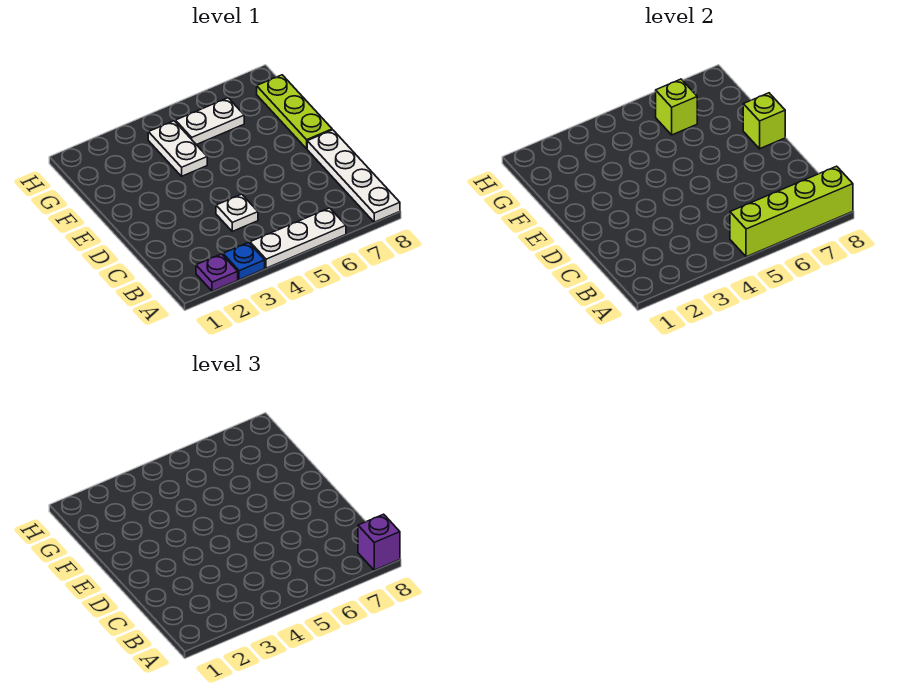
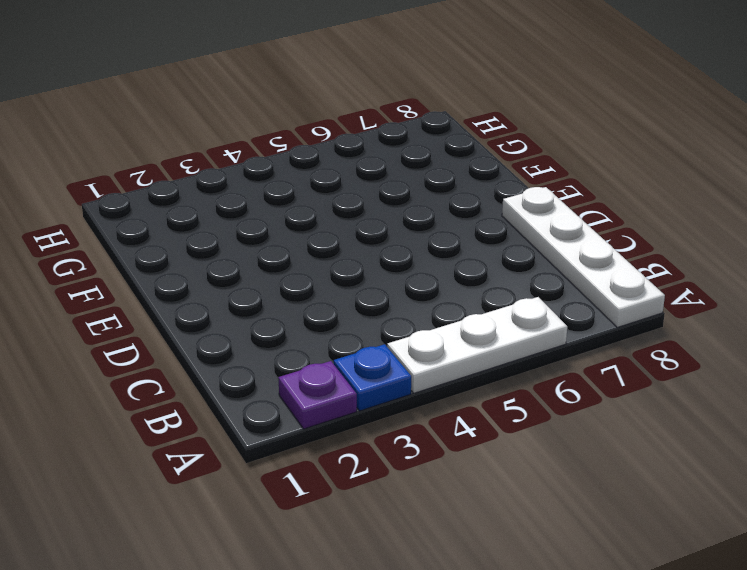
none -> white 1x1 plate [216,194,258,231]
none -> lime 1x3 plate [257,75,332,149]
none -> white 1x2 plate [148,121,207,176]

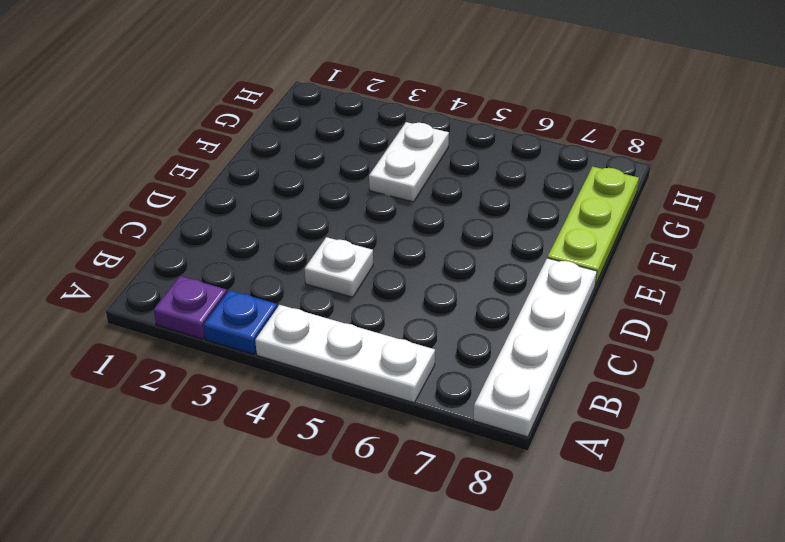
none -> white 1x2 plate [176,98,244,145]
none -> lime 1x4 brick [730,166,853,257]
none -> lime 1x1 brick [743,93,785,149]

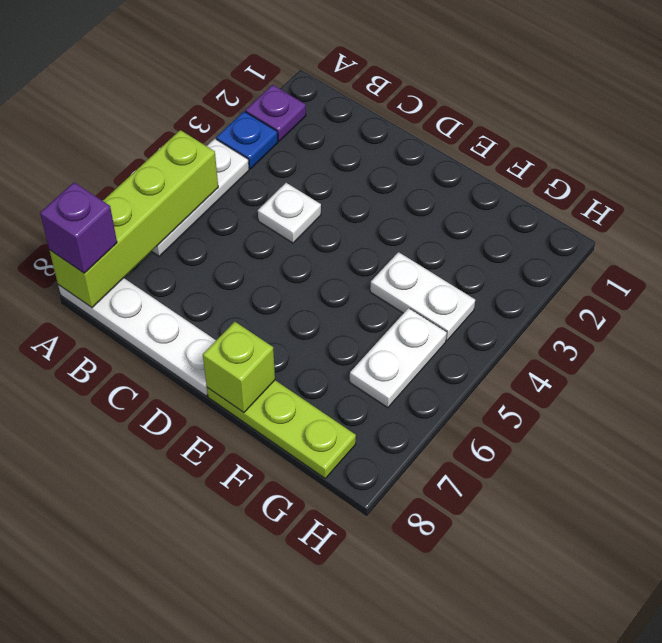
none -> lime 1x1 brick [656,79,697,135]

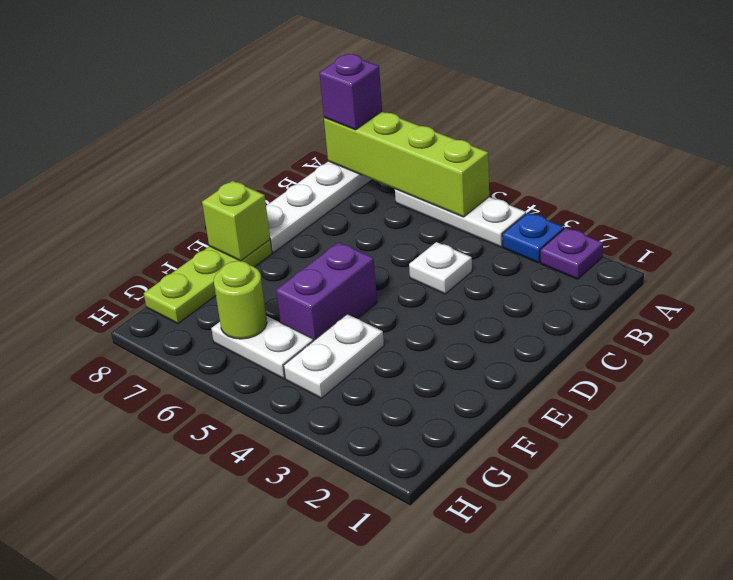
purple 1x2 brick [276,242,377,341] -> none
lime 1x1 round brick [214,261,267,339] -> lime 1x1 brick [656,79,697,135]

